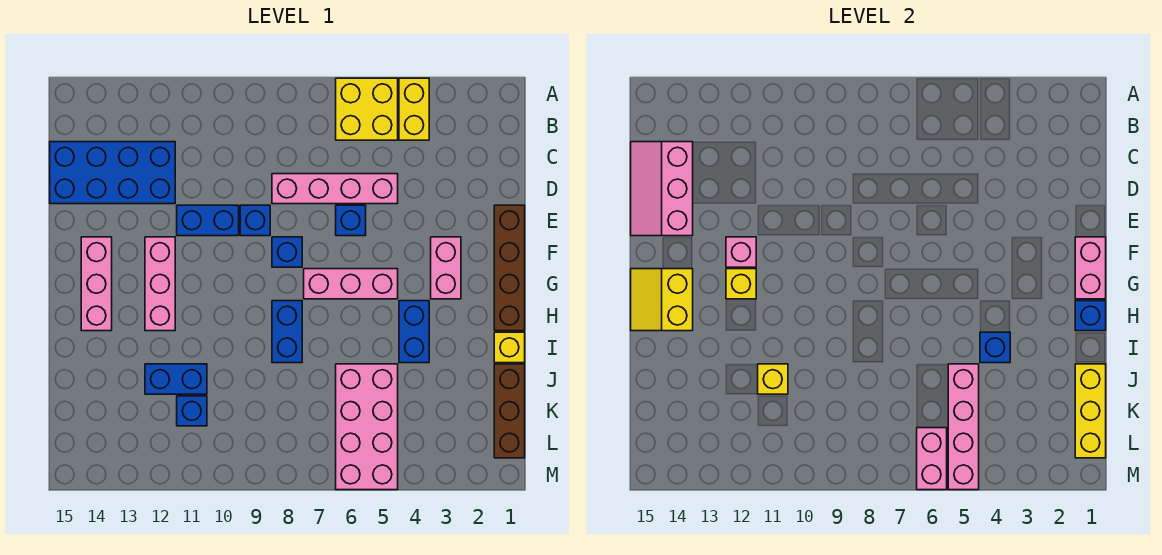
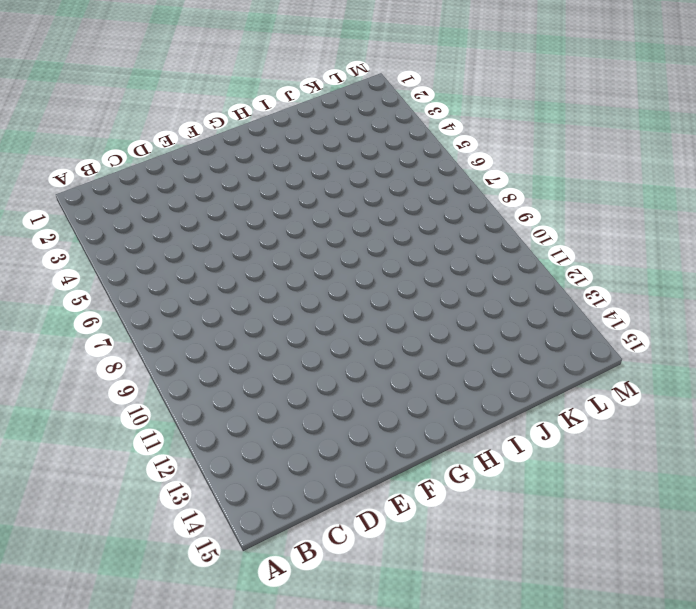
none -> yellow 1x2 brick [399,78,429,140]
none -> yellow 2x2 brick [336,78,398,140]
none -> blue 2x4 brick [50,142,175,204]
none -> pink 1x4 brick [272,174,398,204]

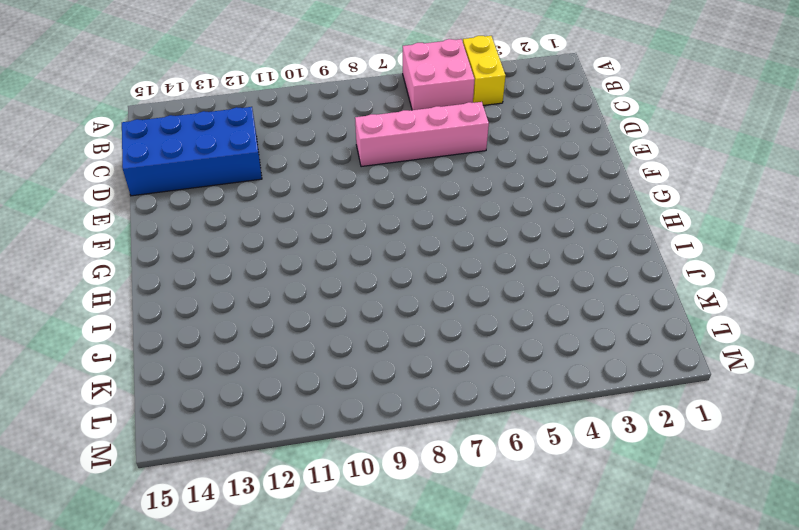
pink 2x2 brick [403,39,475,110] -> yellow 2x2 brick [336,78,398,140]
none -> brown 1x4 brick [494,205,525,331]
none -> blue 1x1 brick [336,205,366,236]
none -> blue 1x1 brick [240,205,270,236]
none -> blue 1x2 brick [177,205,239,236]

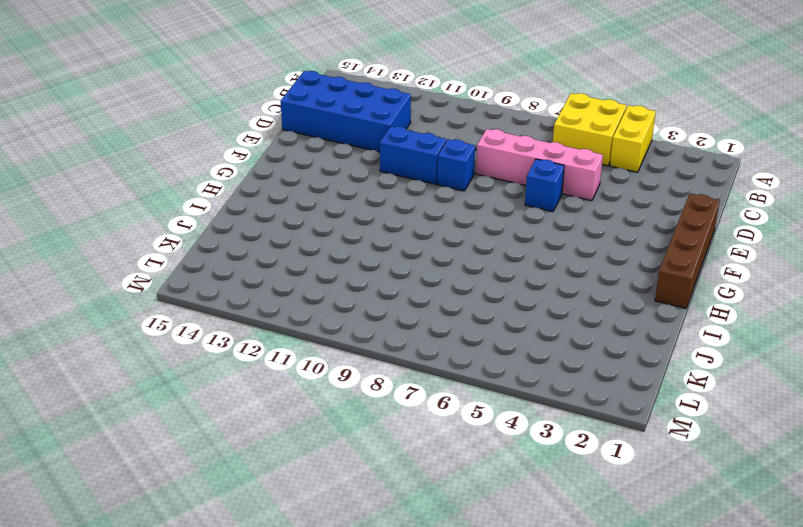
none -> pink 1x2 brick [431,237,461,299]
none -> blue 1x1 brick [272,237,302,267]
none -> pink 1x3 brick [145,237,175,331]
none -> pink 1x3 brick [81,237,112,331]

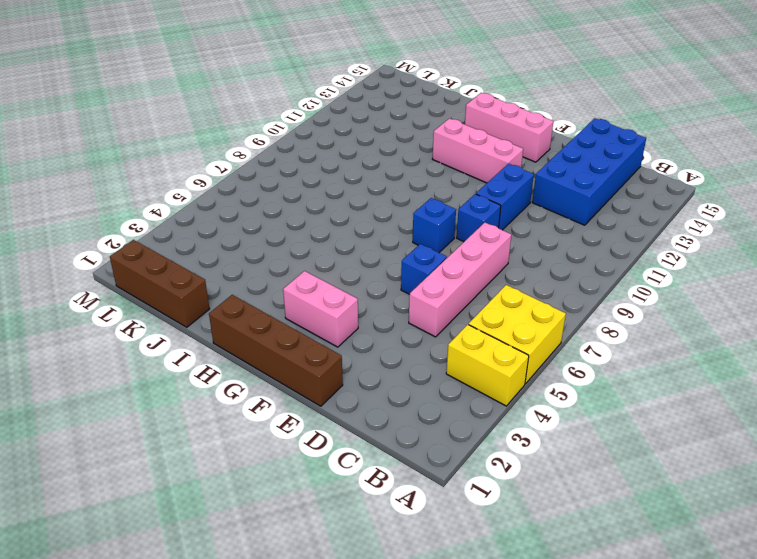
none -> pink 1x3 brick [304,269,398,299]
none -> blue 1x2 brick [399,301,429,363]
none -> blue 1x2 brick [272,301,302,363]
none -> yellow 1x1 brick [494,332,525,363]

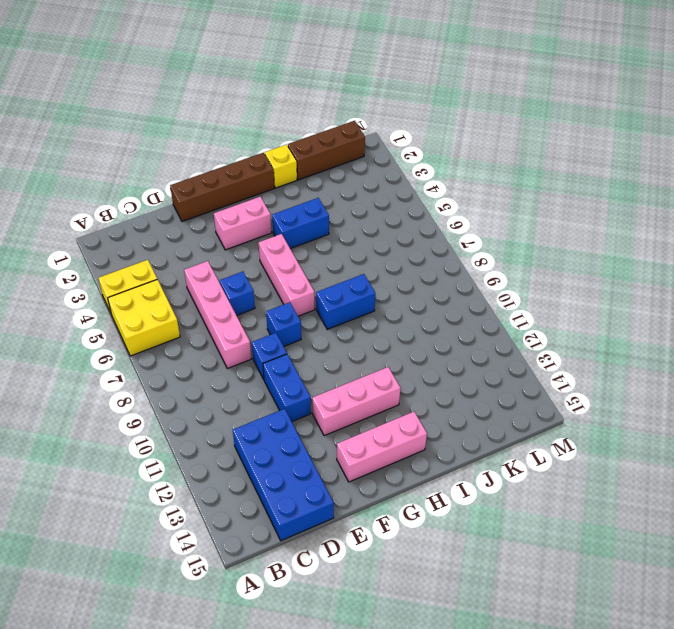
none -> pink 2x4 brick [336,364,398,490]
none -> blue 1x2 brick [145,364,207,394]
none -> blue 1x1 brick [177,396,207,426]
none -> pink 2x3 slope [631,142,693,236]

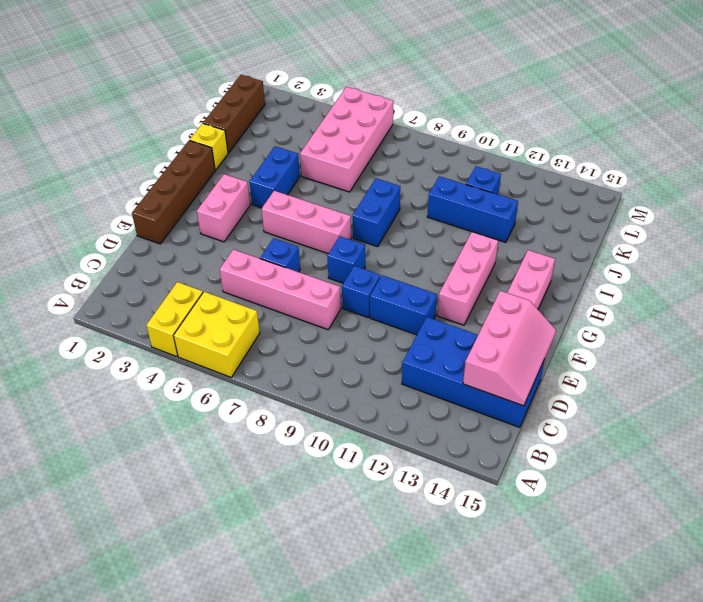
blue 1x3 brick [427,176,518,242] -> blue 1x2 brick [145,364,207,394]
none -> pink 1x2 brick [1075,237,1106,299]
none -> pink 1x1 brick [726,237,756,267]
none -> yellow 1x1 brick [726,269,756,299]
none -> yellow 2x2 slope [631,269,693,331]

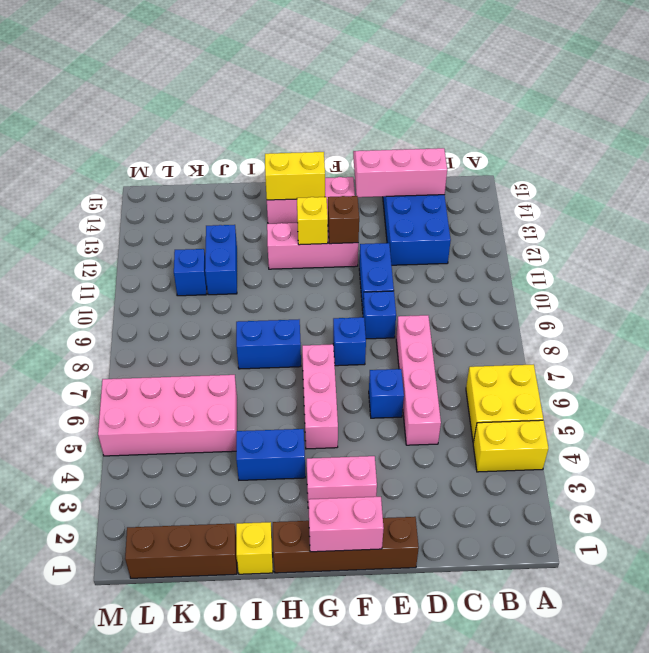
brown 1x1 brick [328,196,359,244] -> pink 1x1 brick [726,237,756,267]
none -> blue 1x1 brick [1075,301,1106,331]
none -> blue 1x1 brick [980,332,1010,363]
none -> yellow 1x3 brick [1075,364,1106,458]
none -> pink 1x4 brick [948,364,979,490]

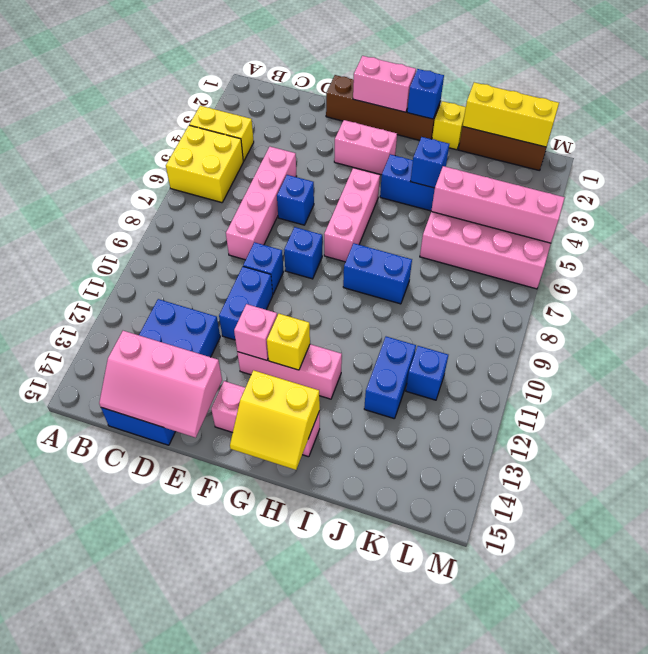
none -> yellow 1x1 brick [758,364,788,394]
none -> pink 1x2 brick [917,428,947,490]

